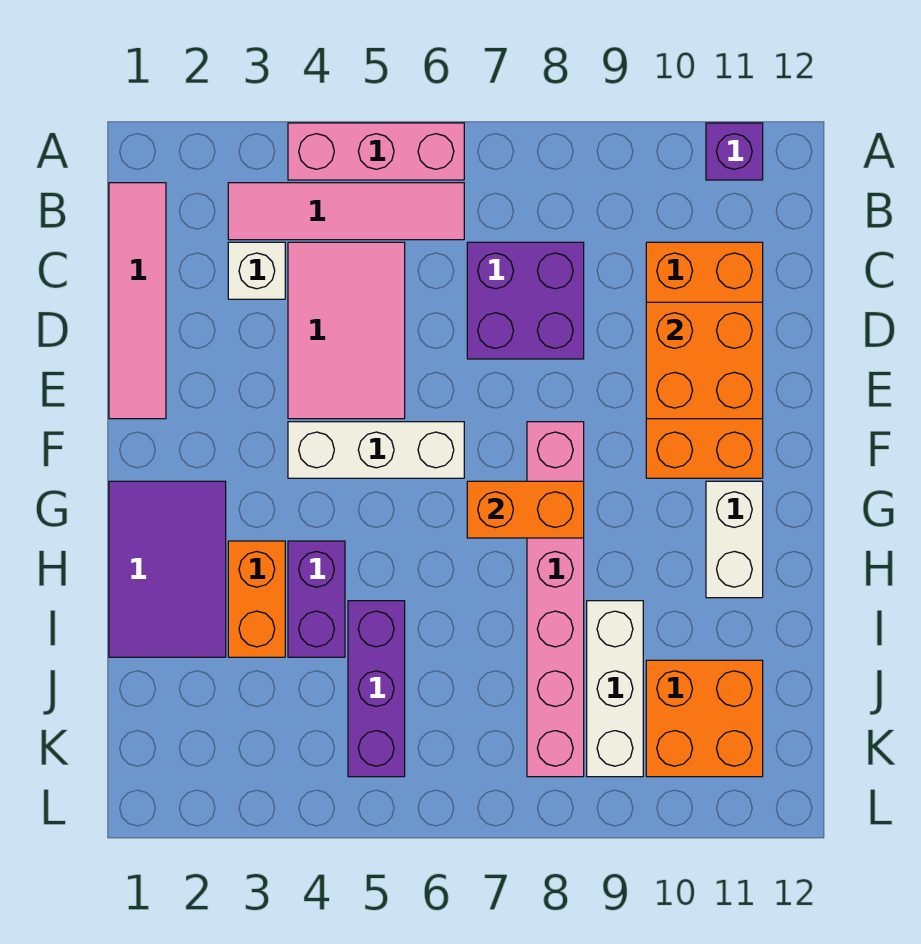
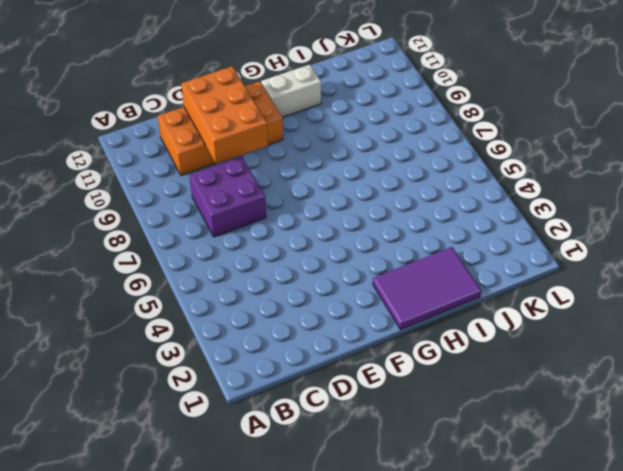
orange 2x3 brick [181,66,268,164] -> orange 2x2 brick [646,302,763,419]
none -> pink 1x3 brick [288,123,464,180]
none -> purple 1x1 brick [706,123,763,180]
none -> pink 1x4 tile [109,183,166,419]

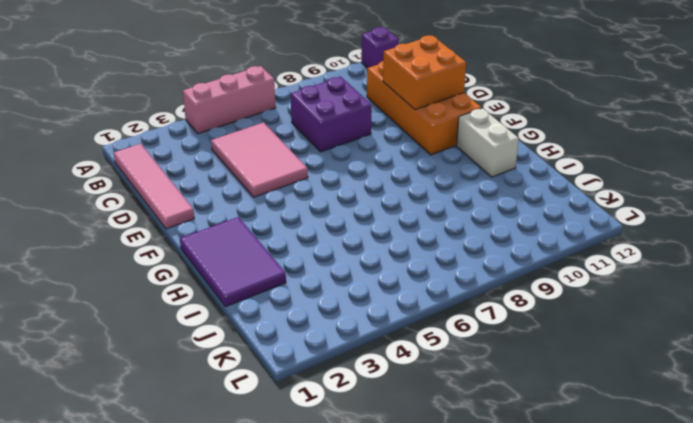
none -> pink 1x4 tile [228,183,464,240]
none -> white 1x1 brick [228,242,285,299]
none -> white 1x3 brick [288,422,464,478]

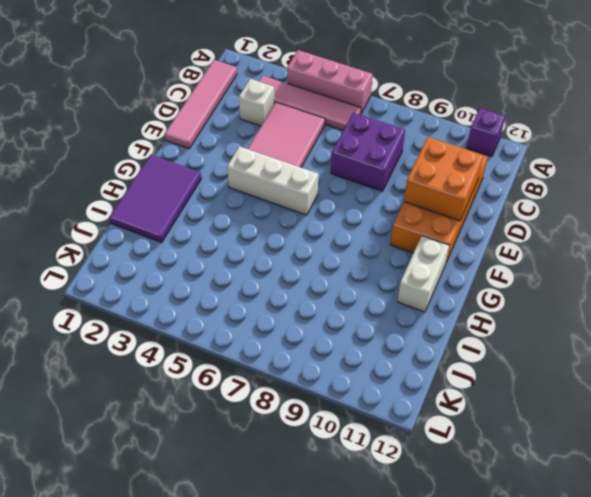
none -> pink 1x6 brick [527,422,584,777]
none -> orange 1x2 brick [228,541,285,657]
none -> purple 1x2 brick [288,541,345,657]

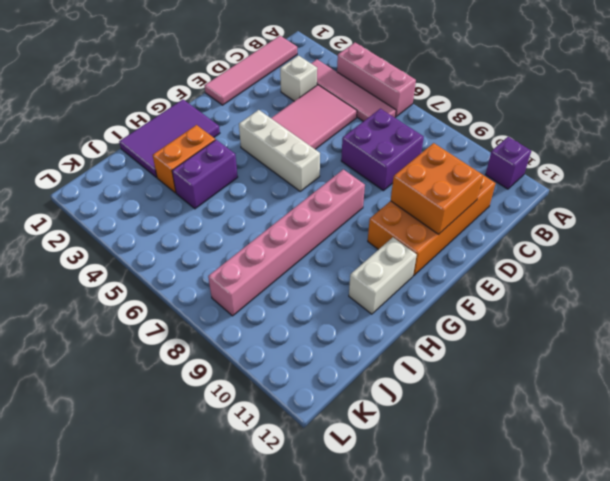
none -> purple 1x3 brick [348,601,405,777]
none -> white 1x3 brick [587,601,643,777]
none -> orange 2x2 brick [646,660,763,777]

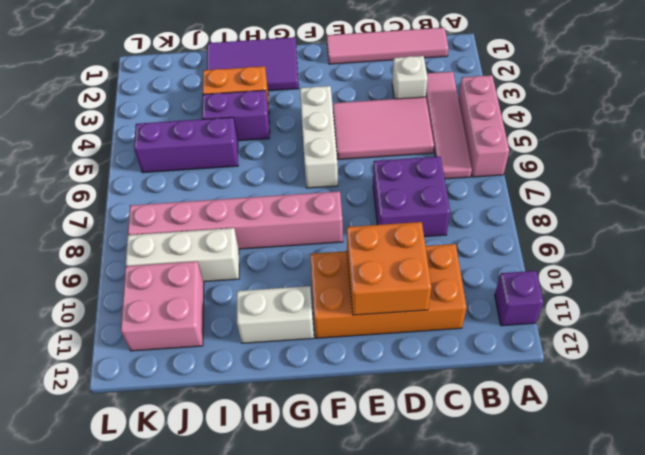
pink 2x2 brick [121,261,204,351] -> orange 2x2 brick [646,660,763,777]
none -> orange 1x2 brick [467,481,584,538]

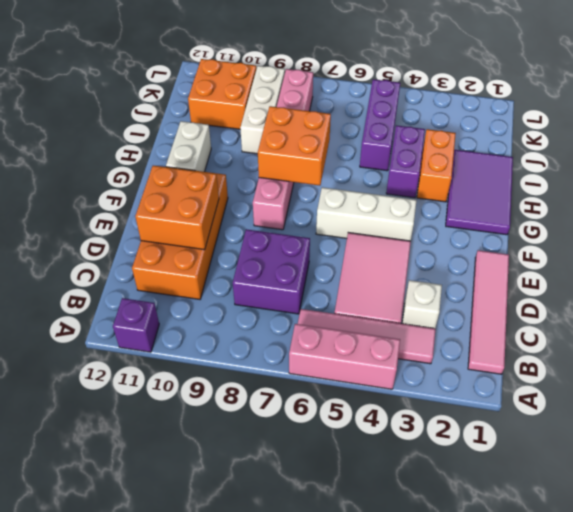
orange 2x2 brick [258,106,331,186] -> orange 1x2 brick [467,481,584,538]

